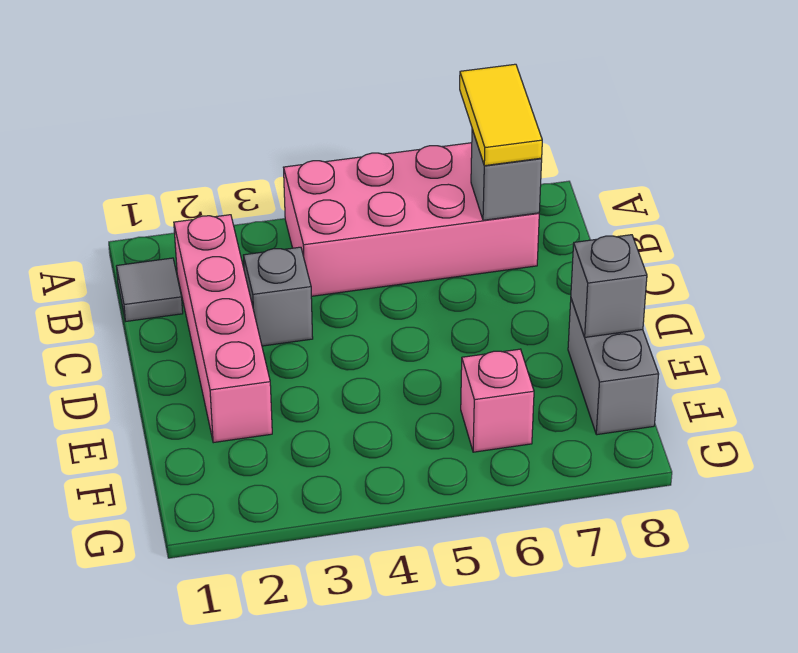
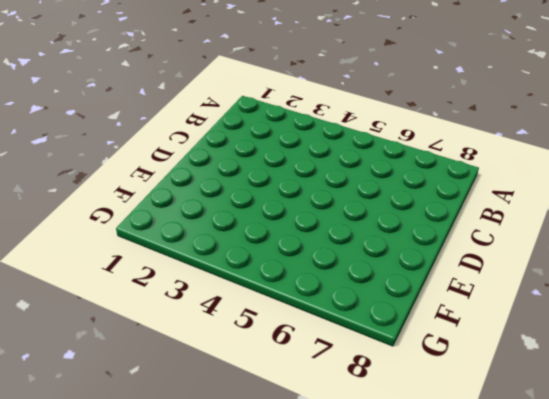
none -> pink 2x4 brick [284,143,539,296]
none -> grey 1x1 tile [117,258,183,321]

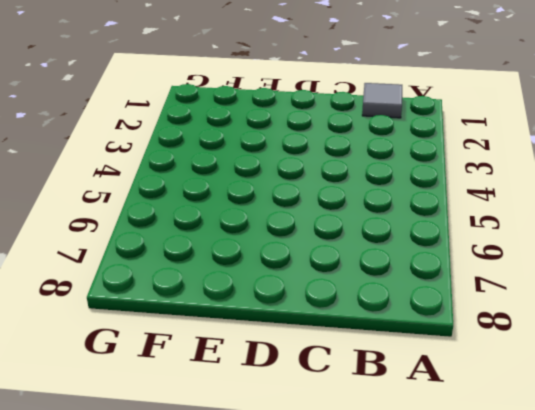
none -> pink 2x4 brick [284,143,539,296]
none -> pink 1x4 brick [174,215,272,443]

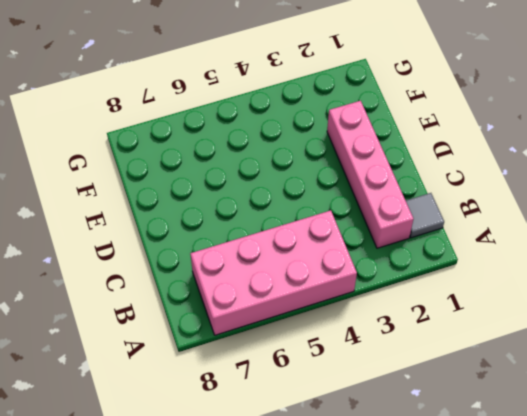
none -> grey 1x1 brick [243,247,313,346]
none -> grey 1x2 brick [568,299,659,435]

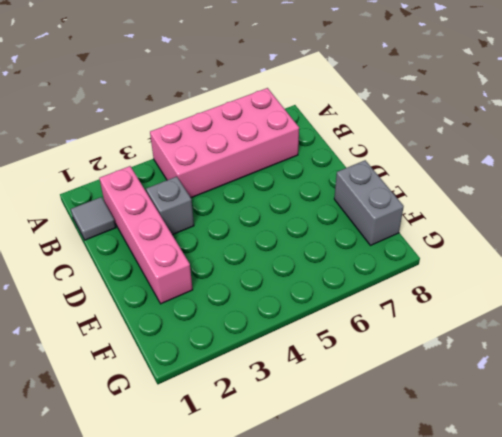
none -> pink 1x1 brick [461,349,534,452]
none -> grey 1x1 brick [471,129,542,220]

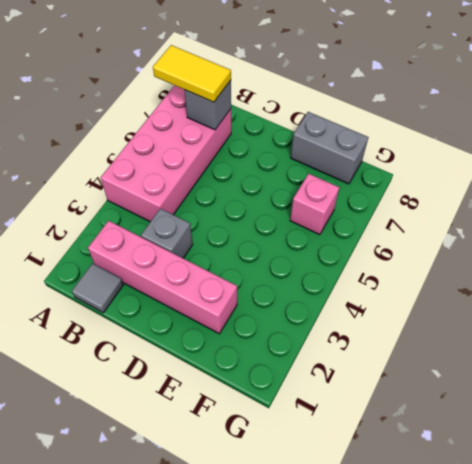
none -> grey 1x1 brick [571,235,647,337]

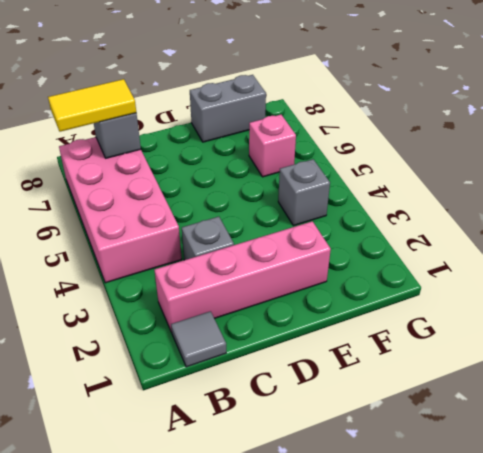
grey 1x1 brick [278,159,330,226] -> grey 1x1 brick moved to [571,235,647,337]

